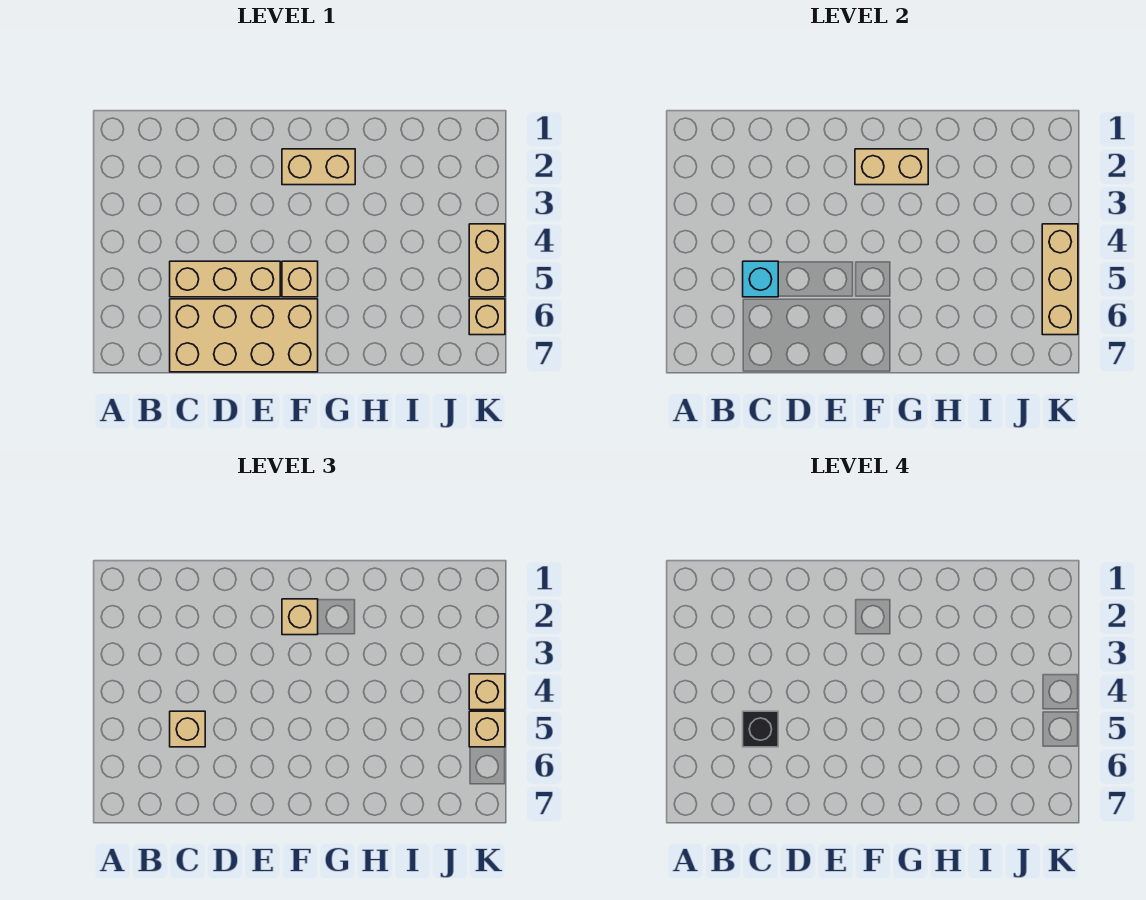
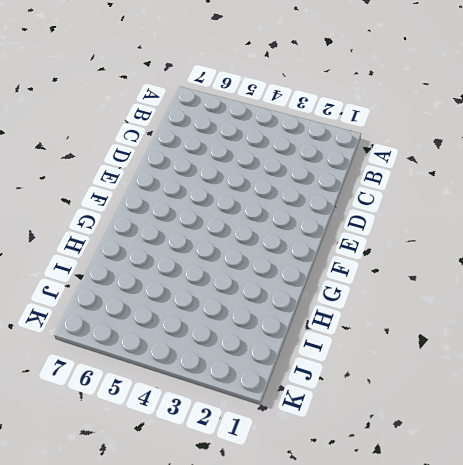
none -> tan 1x3 brick [170,261,280,297]
none -> tan 2x4 brick [170,299,318,372]
none -> tan 1x2 brick [282,149,355,185]

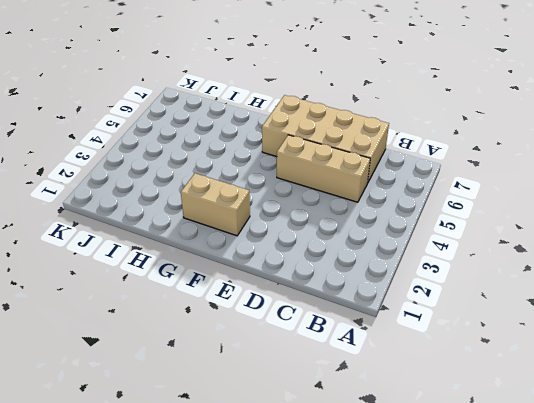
none -> tan 1x1 brick [282,261,318,297]
none -> tan 1x2 brick [469,224,505,297]
none -> tan 1x1 brick [469,299,505,335]

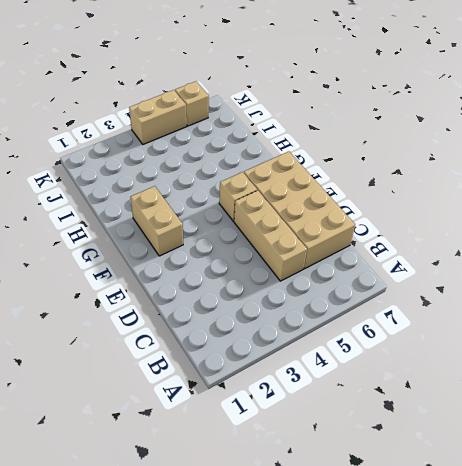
none -> cyan 1x1 brick [743,261,778,297]
none -> tan 1x2 brick [855,149,928,185]
none -> tan 1x3 brick [1042,224,1078,335]

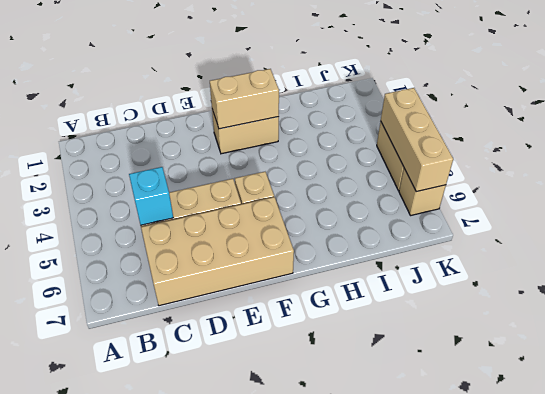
none -> tan 1x1 brick [170,711,205,747]
none -> tan 1x1 brick [282,599,318,635]
none -> tan 1x1 brick [469,674,505,710]

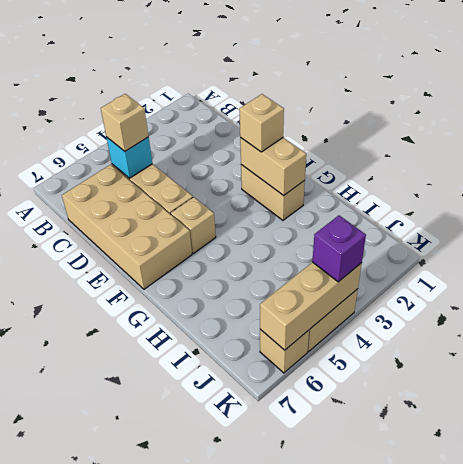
purple 1x1 brick [312,215,366,282] -> tan 1x1 brick [469,674,505,710]
none -> tan 1x1 brick [469,711,505,747]
none -> black 1x1 brick [743,711,778,747]

